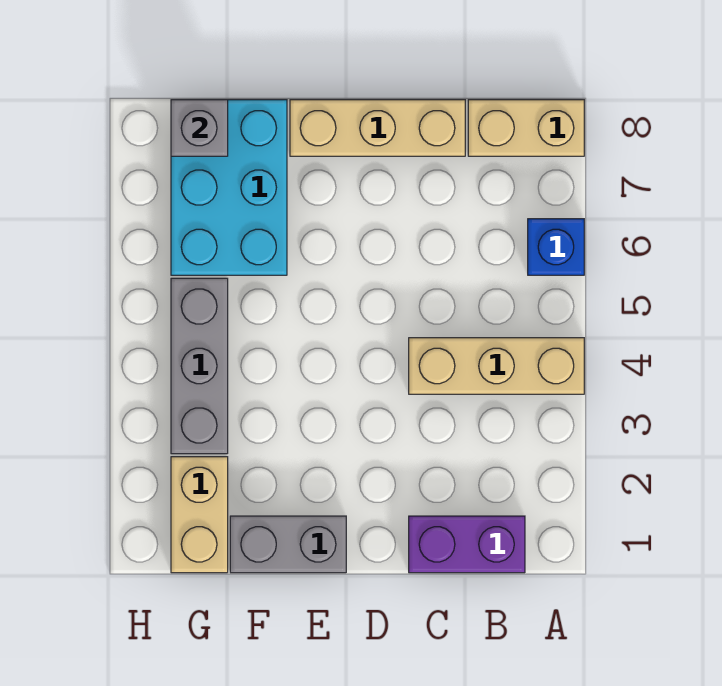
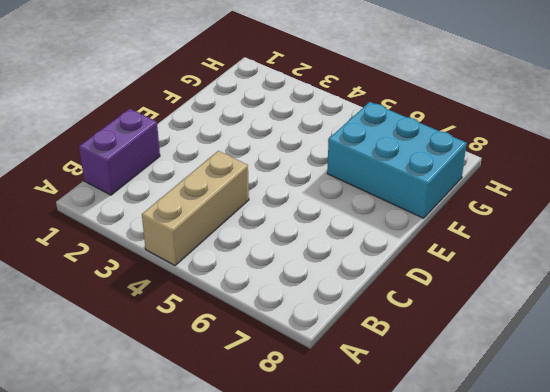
none -> blue 1x1 brick [528,219,584,275]
none -> tan 1x2 brick [468,100,584,156]

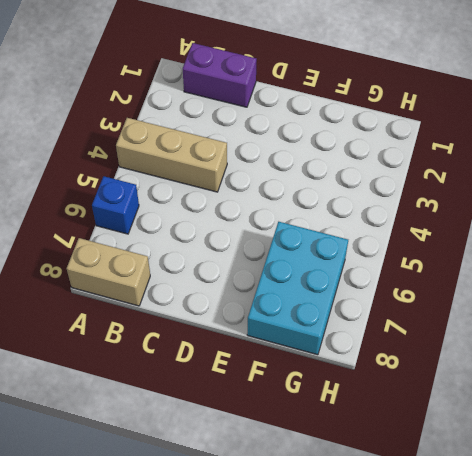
none -> tan 1x3 brick [290,100,465,156]
none -> grey 1x2 brick [230,516,346,573]

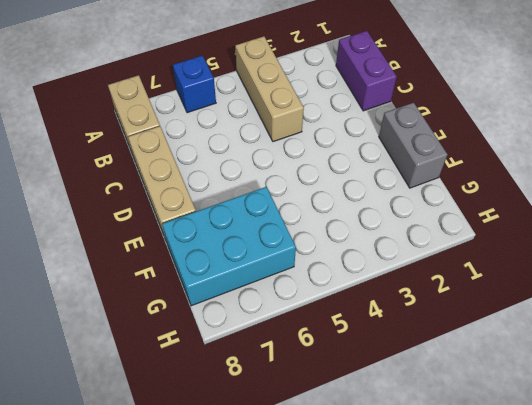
none -> tan 1x2 brick [171,457,228,573]
none -> grey 1x3 brick [171,278,228,454]

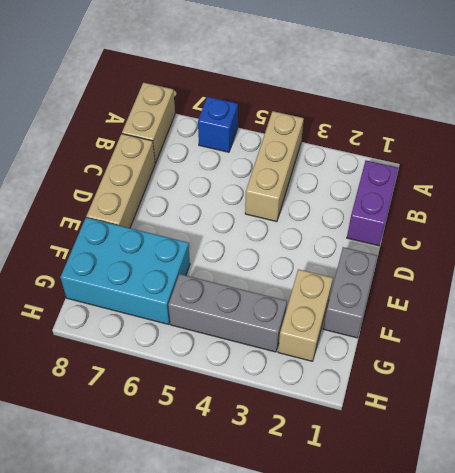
tan 1x2 brick [278,269,333,361] -> tan 1x2 brick turned to [171,457,228,573]
none -> grey 1x1 brick [171,100,228,156]

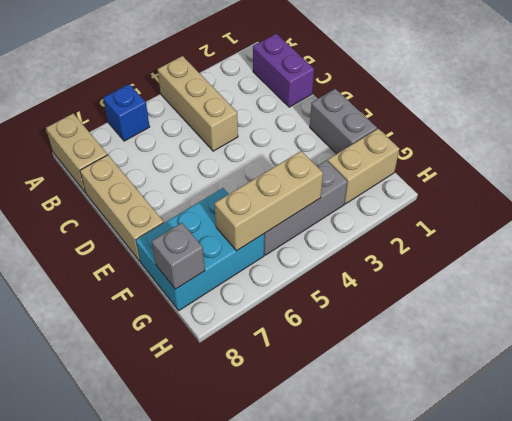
tan 1x3 brick [215,151,323,251] -> none

